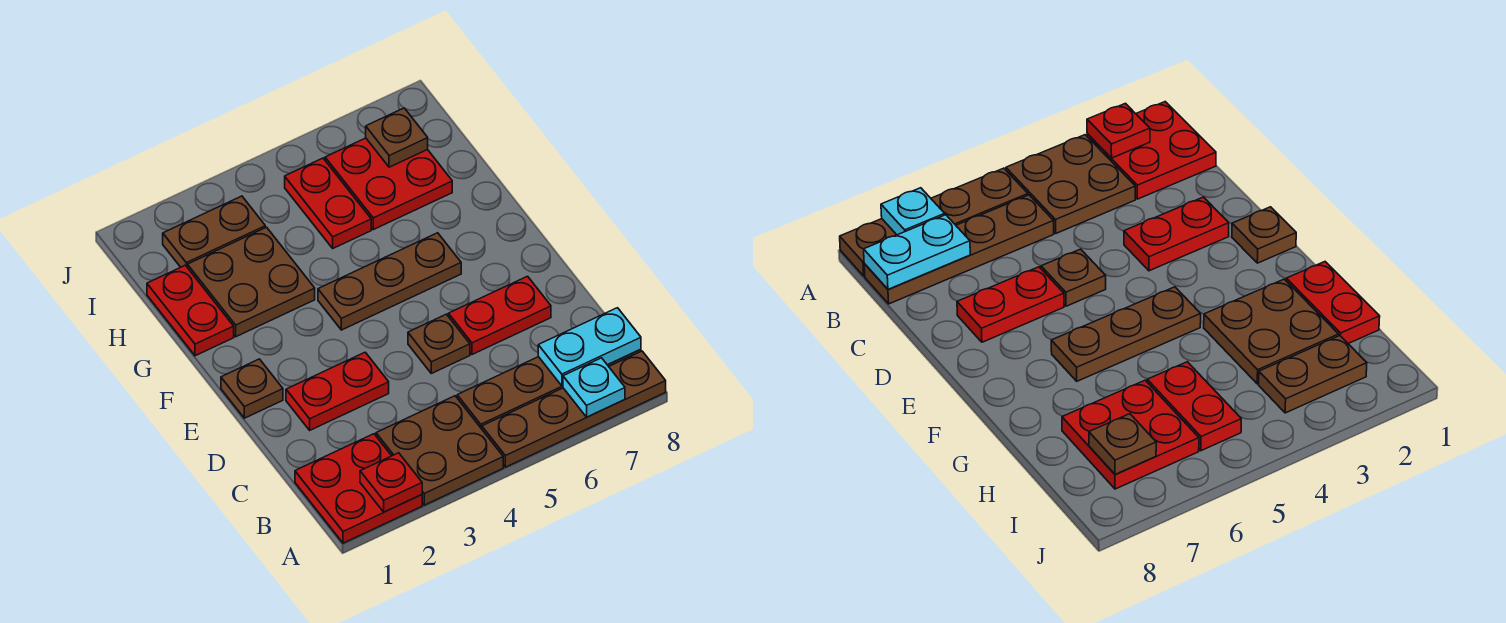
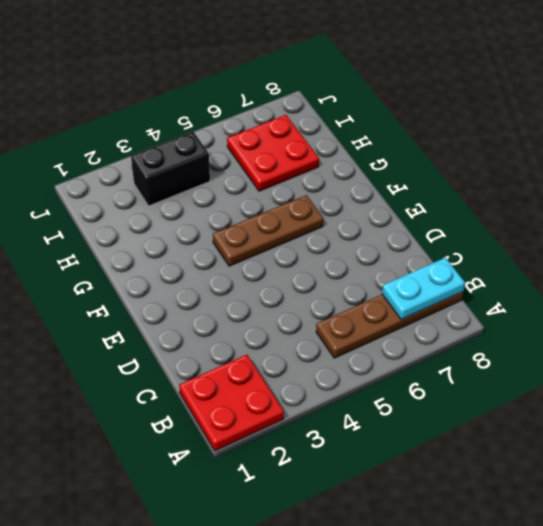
black 1x2 brick [131,132,210,206] -> brown 1x2 plate [163,196,265,267]
none -> brown 2x2 plate [376,396,503,505]
none -> brown 1x4 plate [482,351,666,467]
none -> red 1x2 plate [286,352,389,430]

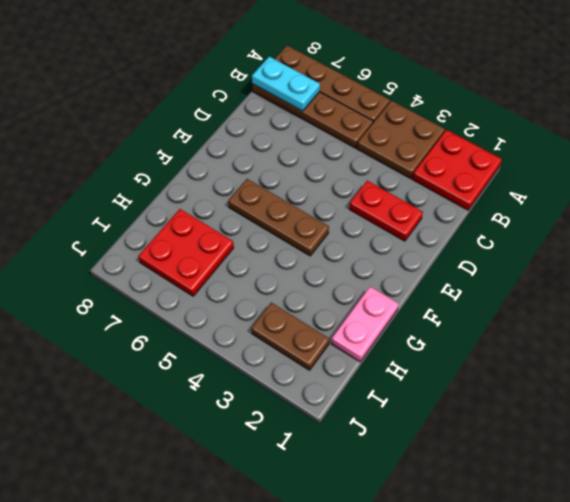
pink 1x2 plate [331,287,399,362] -> red 1x2 plate [147,265,234,356]
none -> brown 1x1 plate [408,314,470,373]
none -> red 1x2 plate [448,276,551,354]
none -> brown 1x1 plate [221,359,283,418]

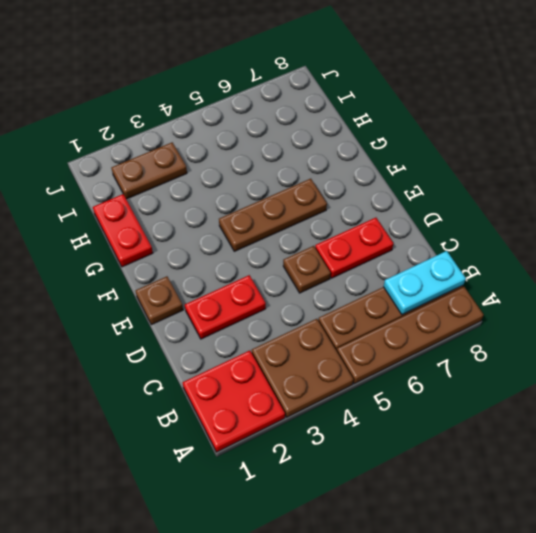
none -> brown 2x2 plate [187,227,315,337]
none -> red 1x2 plate [285,158,371,248]
none -> red 2x2 plate [325,138,452,230]

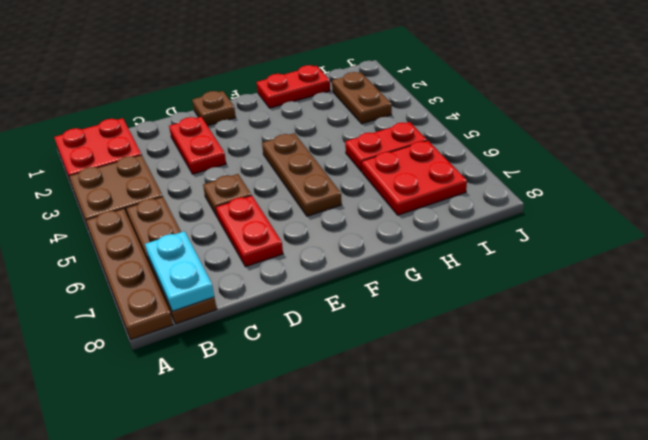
none -> brown 2x2 plate [187,227,315,337]
none -> red 1x1 plate [360,453,422,512]
none -> cyan 1x1 plate [563,358,625,417]

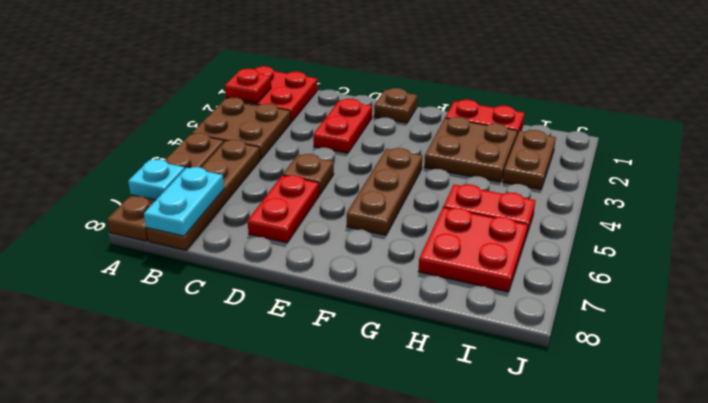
none -> brown 1x1 plate [366,108,428,167]

